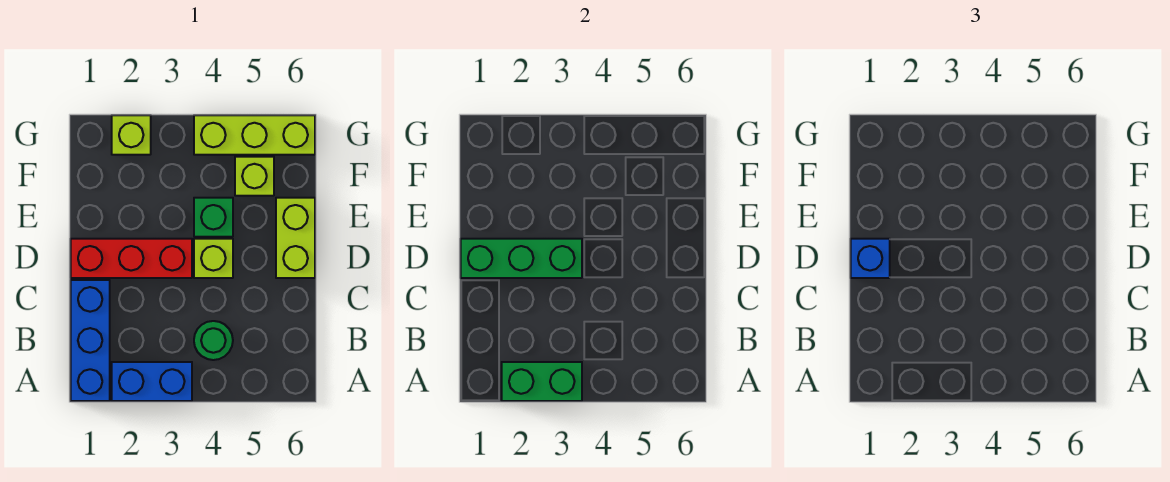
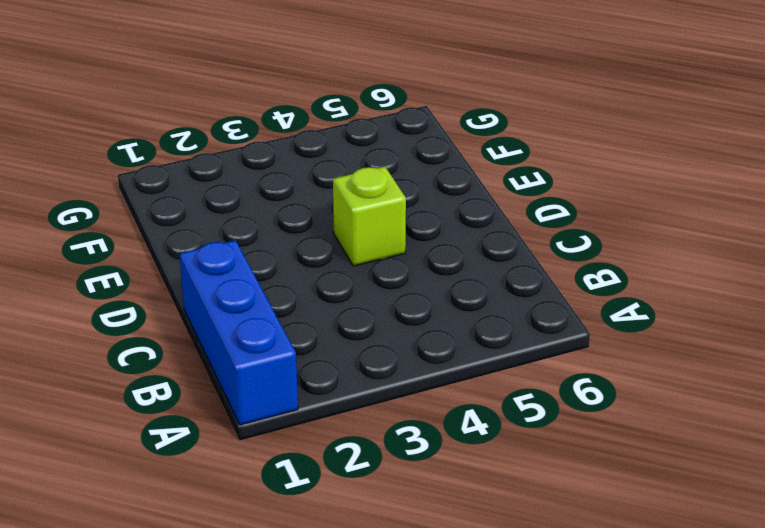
none -> blue 1x2 brick [112,362,192,401]
none -> green 1x1 round brick [194,321,233,360]
none -> red 1x3 brick [71,239,192,278]

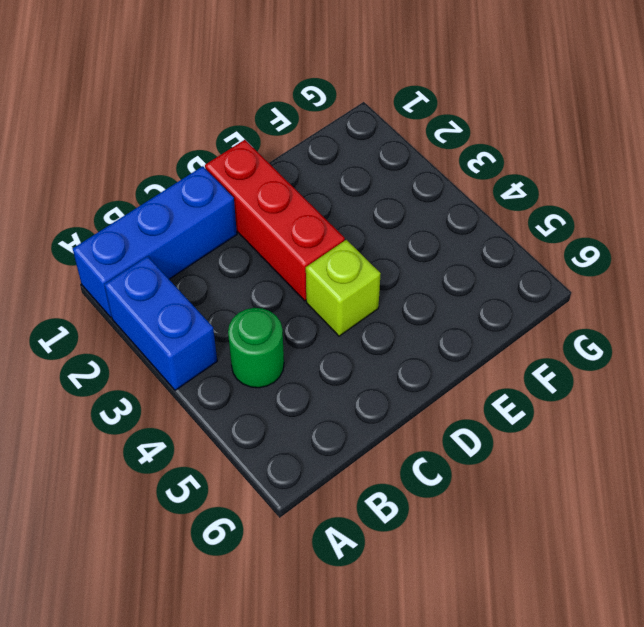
none -> lime 1x2 brick [276,198,315,278]
none -> green 1x1 brick [194,198,233,237]
none -> lime 1x1 brick [235,157,274,196]

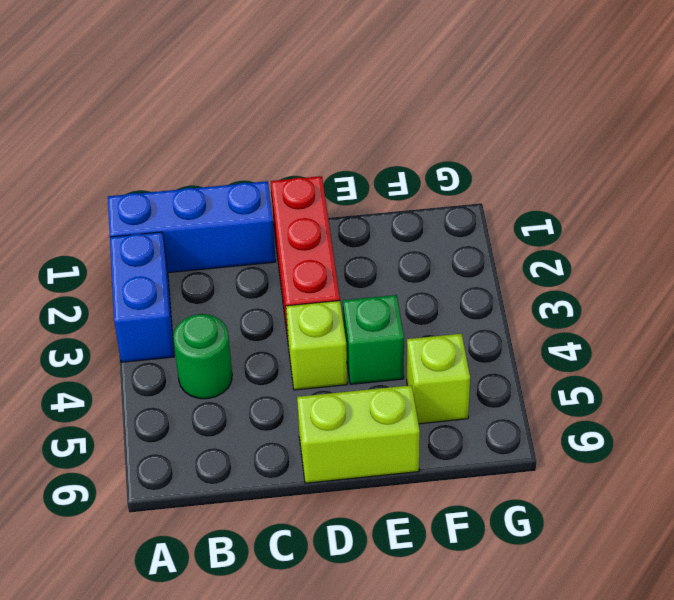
none -> lime 1x1 brick [112,115,151,155]
none -> lime 1x3 brick [194,115,315,155]
none -> green 1x2 brick [502,362,582,401]

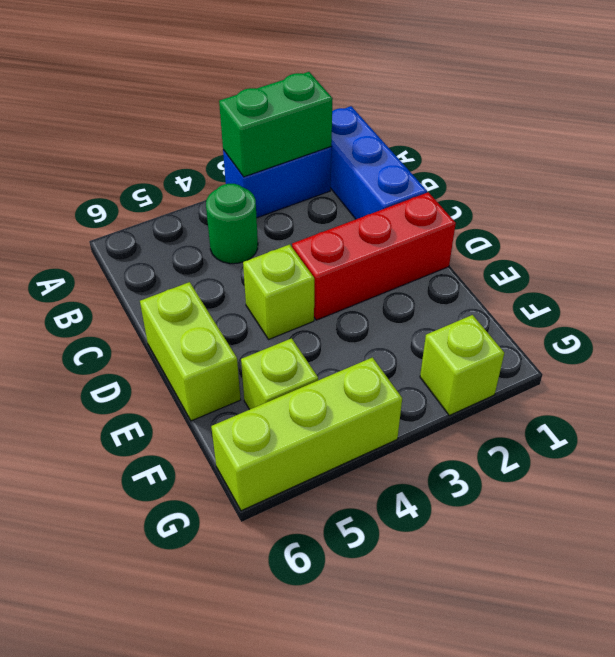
none -> green 1x1 brick [194,198,233,237]
none -> green 1x3 brick [461,239,582,278]
none -> blue 1x1 brick [851,239,890,278]

